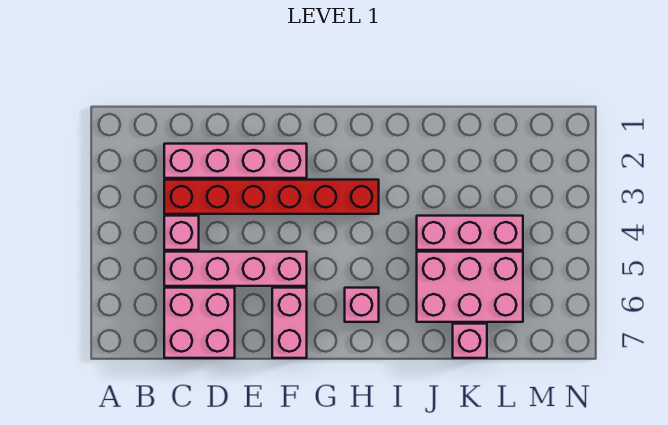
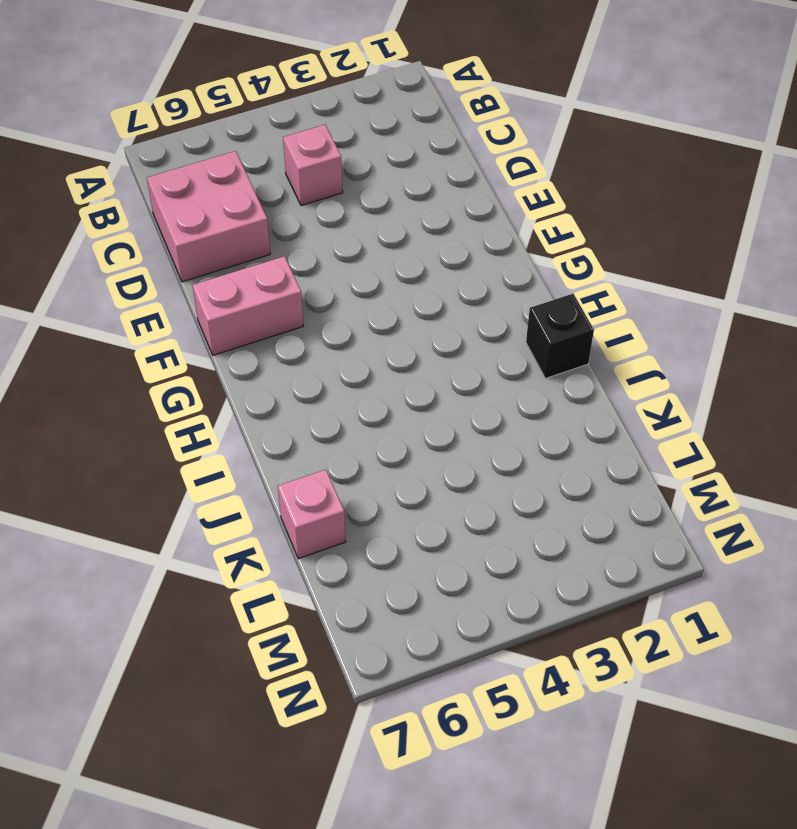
black 1x1 brick [526,294,594,378] -> none
none -> pink 1x4 brick [164,144,307,178]
none -> red 1x6 brick [164,180,379,214]

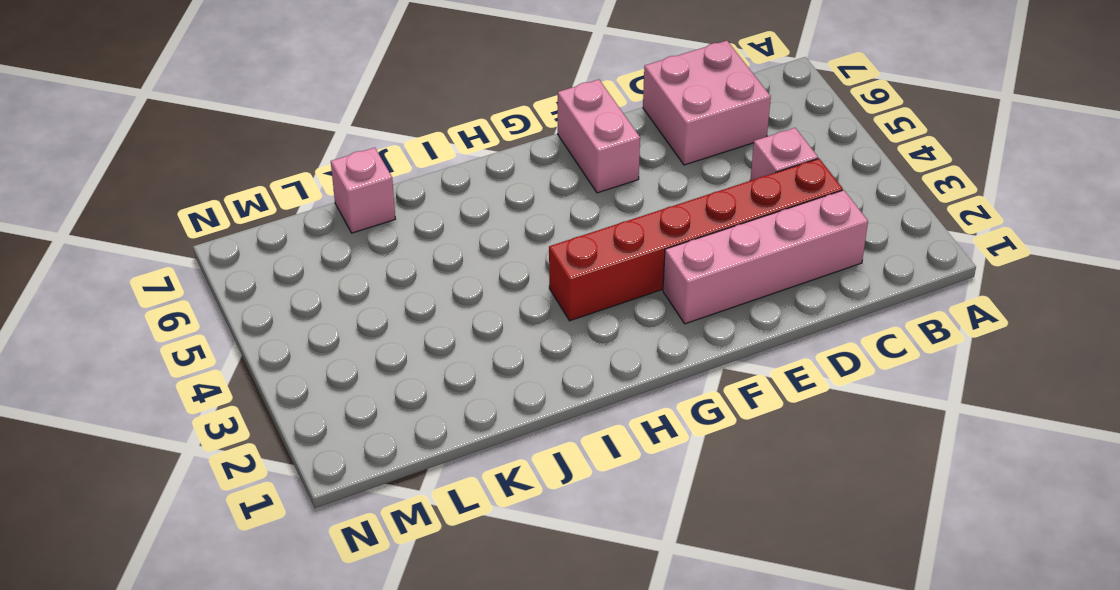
none -> pink 1x4 brick [164,252,307,286]
none -> pink 1x1 brick [345,288,379,322]

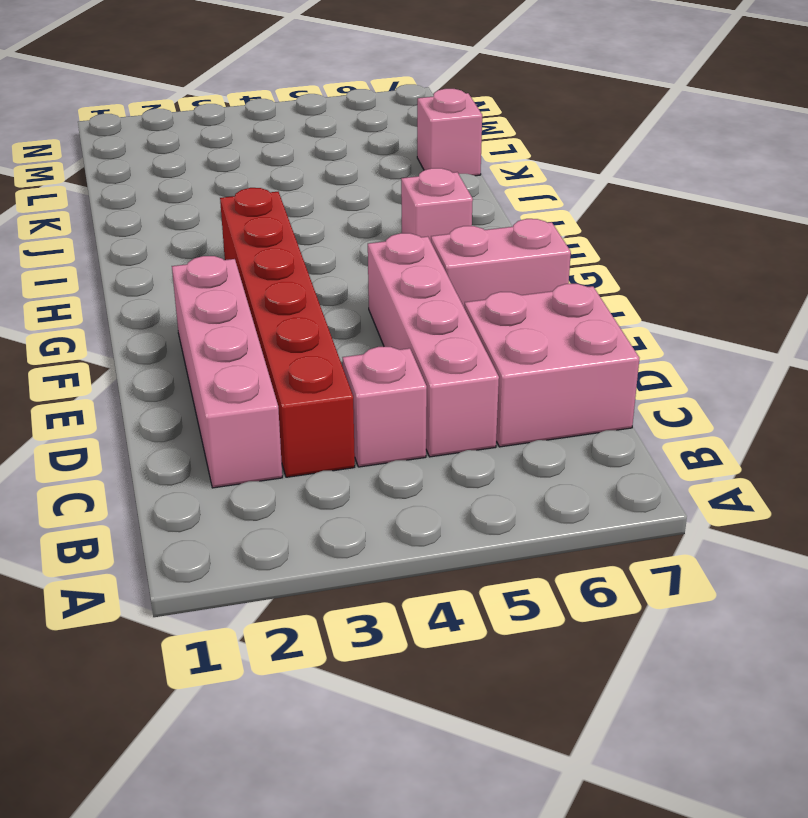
none -> pink 1x3 brick [417,216,523,250]
none -> pink 2x3 brick [417,252,523,322]

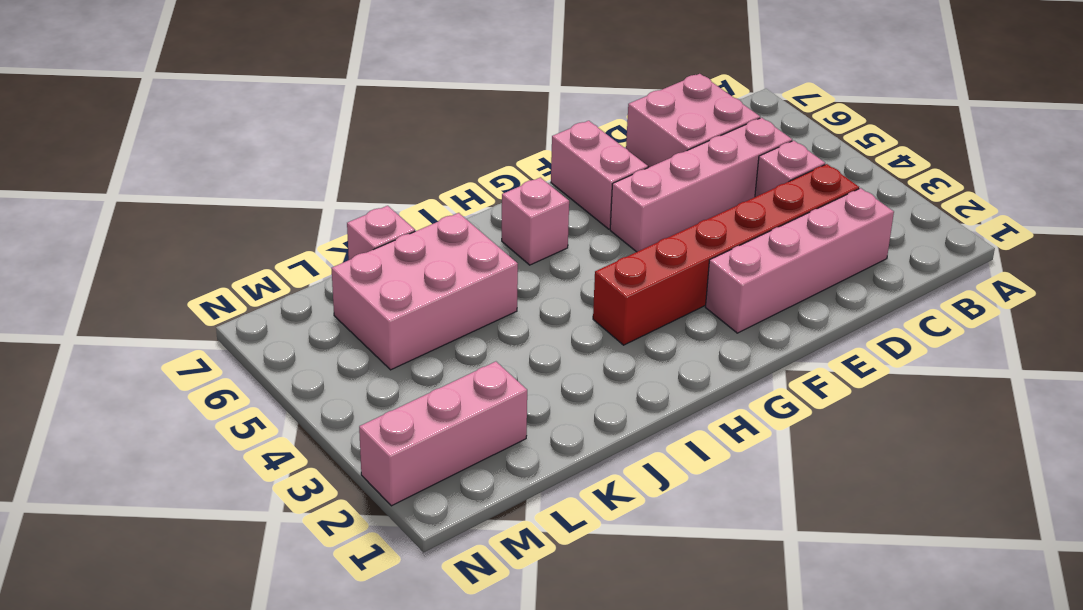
pink 1x3 brick [359,362,527,506] -> pink 1x3 brick moved to [417,216,523,250]

